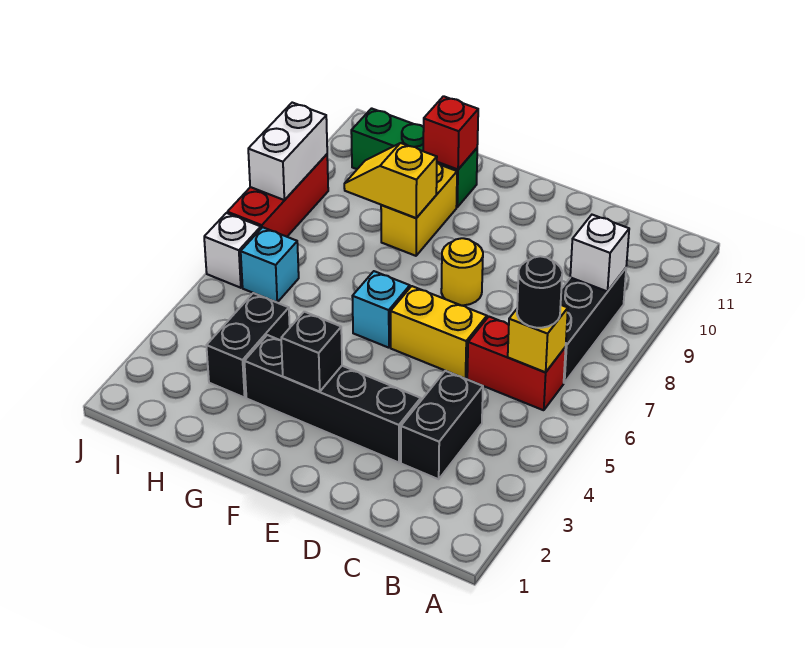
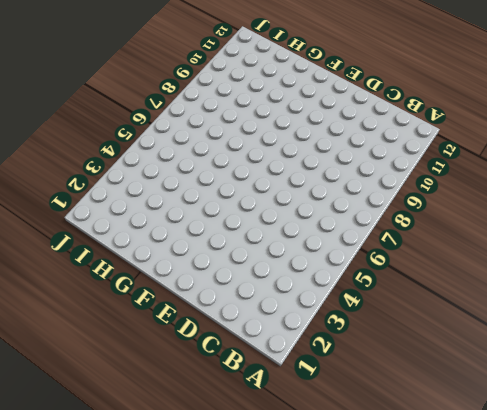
none -> red 1x2 brick [467,317,566,410]
none -> black 1x3 brick [561,268,626,383]
none -> black 1x2 brick [401,371,483,479]

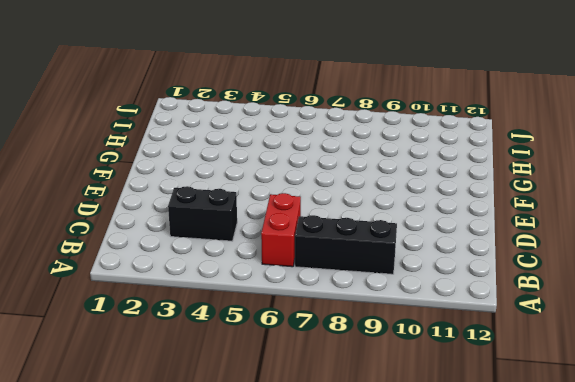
none -> black 1x4 brick [244,335,421,463]
none -> yellow 1x2 brick [391,286,487,379]
none -> yellow 1x1 round brick [441,238,483,305]

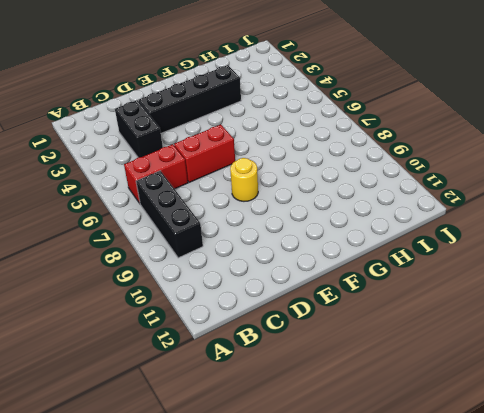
red 1x2 brick [174,125,235,182] -> yellow 1x2 brick [391,286,487,379]
none -> cyan 1x1 brick [352,271,410,348]
none -> yellow 1x2 brick [381,163,457,256]
none -> green 1x3 brick [351,108,477,207]

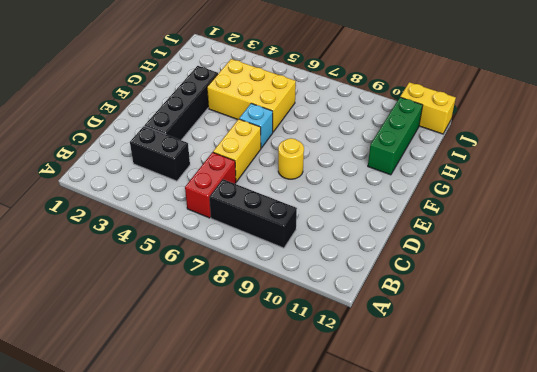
yellow 2x3 brick [207,59,296,132] -> black 1x2 brick [206,293,290,398]
yellow 1x2 brick [400,82,456,134] -> yellow 1x2 brick moved to [381,163,457,256]
none -> cyan 1x1 brick [241,227,299,302]
none -> white 1x1 brick [204,213,261,288]
none -> red 1x3 brick [227,154,328,237]

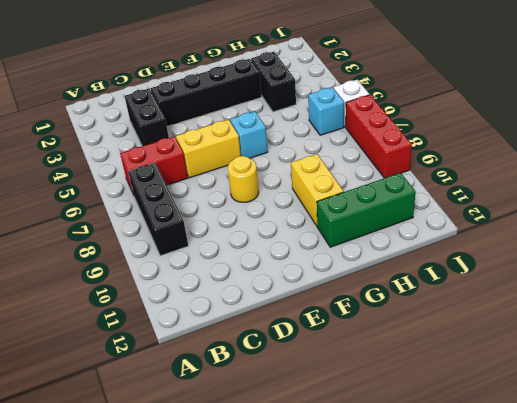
none -> yellow 1x1 brick [508,305,568,372]
none -> white 1x1 brick [570,215,629,291]
none -> black 1x1 brick [281,312,342,392]

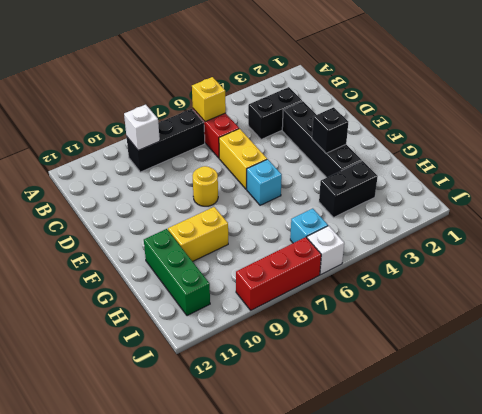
none -> yellow 1x2 slope [344,143,437,218]
none -> red 1x1 brick [423,96,478,170]
none -> white 1x2 brick [248,103,327,200]

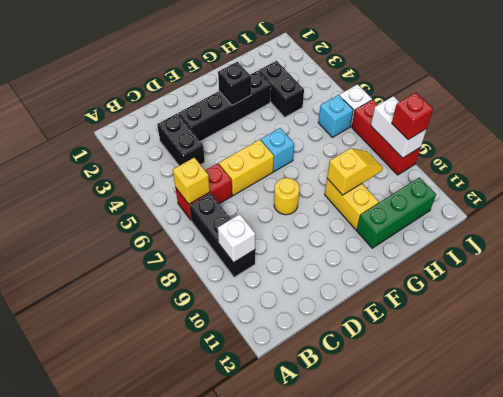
red 1x1 brick [392,93,433,140] -> red 1x1 brick moved to [423,96,478,170]
none -> black 1x1 round brick [517,256,562,328]

